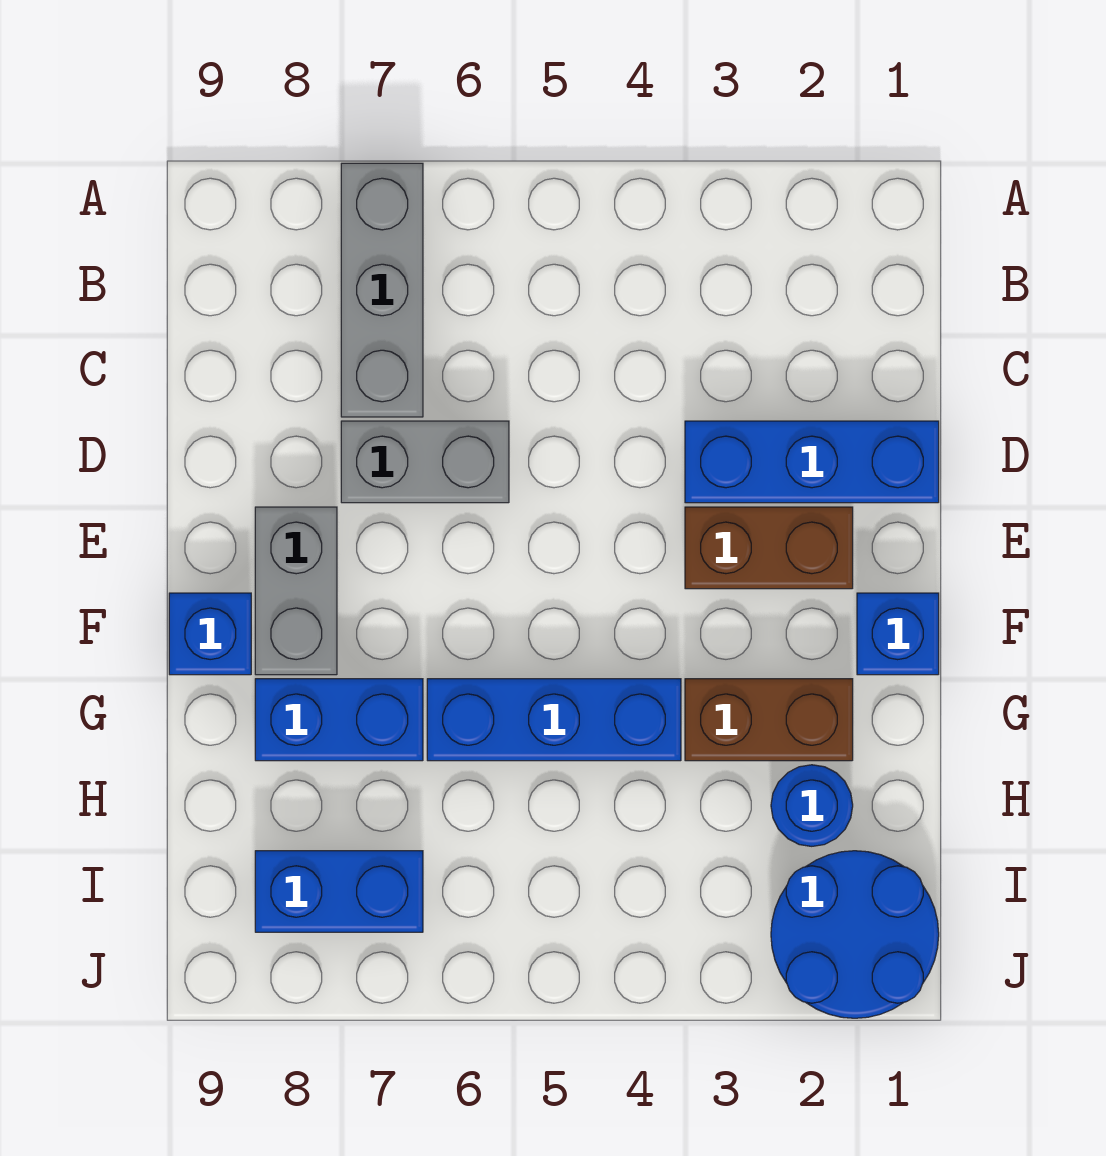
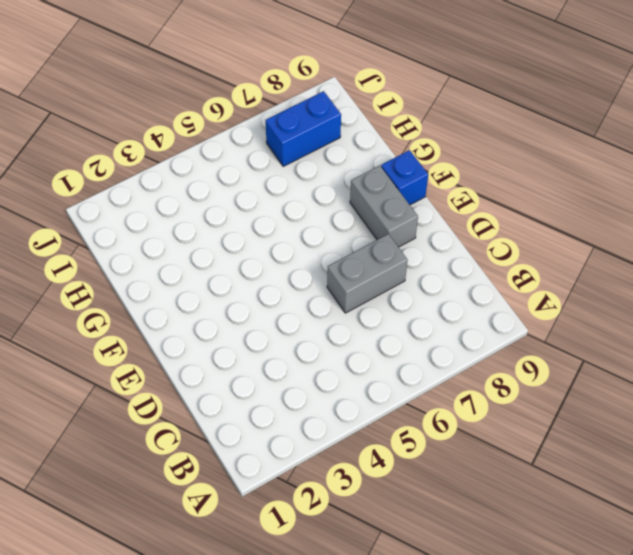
none -> grey 1x3 brick [341,163,423,417]
none -> blue 1x3 brick [685,421,939,503]
none -> brown 1x2 brick [685,507,853,589]

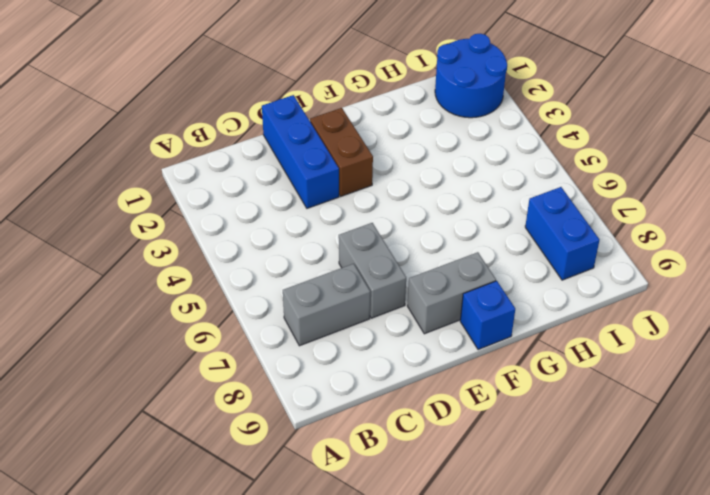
grey 1x2 brick [283,264,370,346] -> grey 1x3 brick [341,163,423,417]
none -> blue 1x1 brick [857,593,939,675]
none -> brown 1x2 brick [685,679,853,761]
none -> blue 1x3 brick [427,679,681,761]

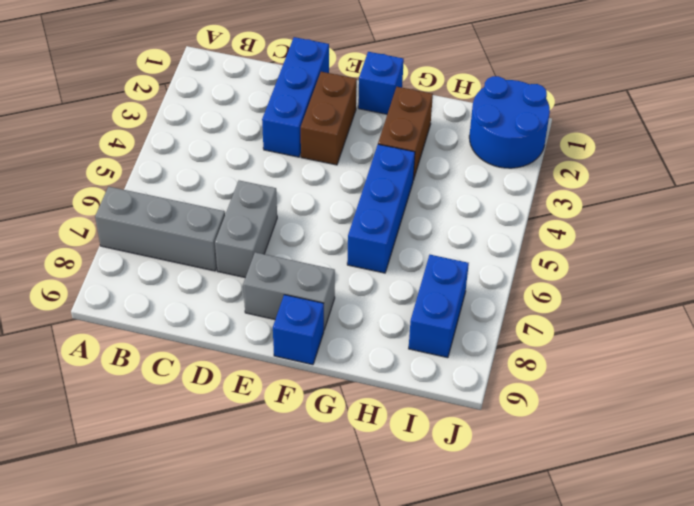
none -> blue 1x2 brick [255,679,423,761]
none -> blue 1x1 round brick [771,765,853,846]

